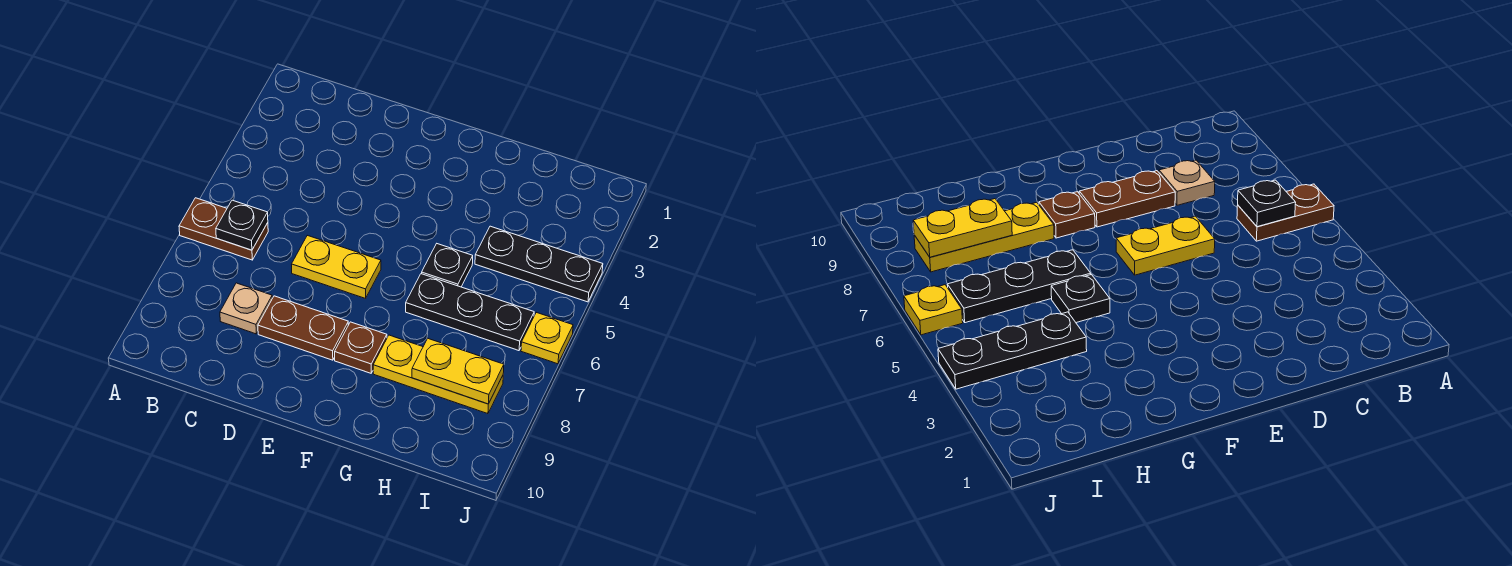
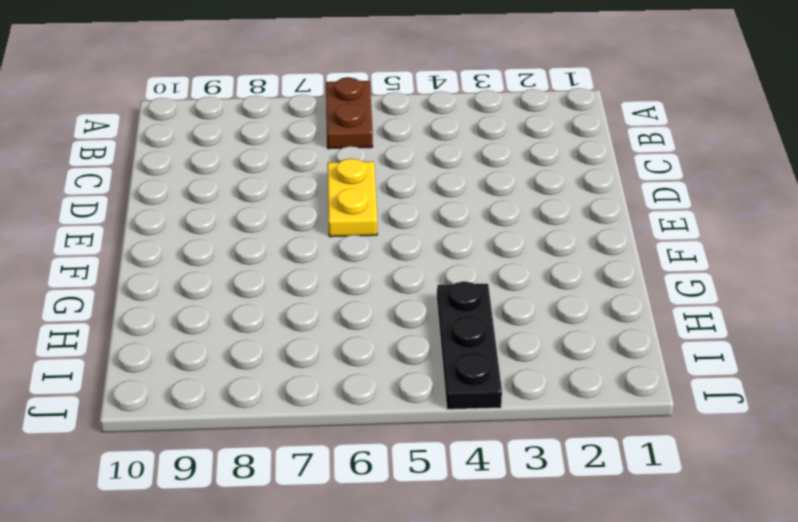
none -> tan 1x1 plate [220,283,272,334]
none -> brown 1x2 plate [258,296,348,360]
none -> brown 1x1 plate [335,322,387,373]

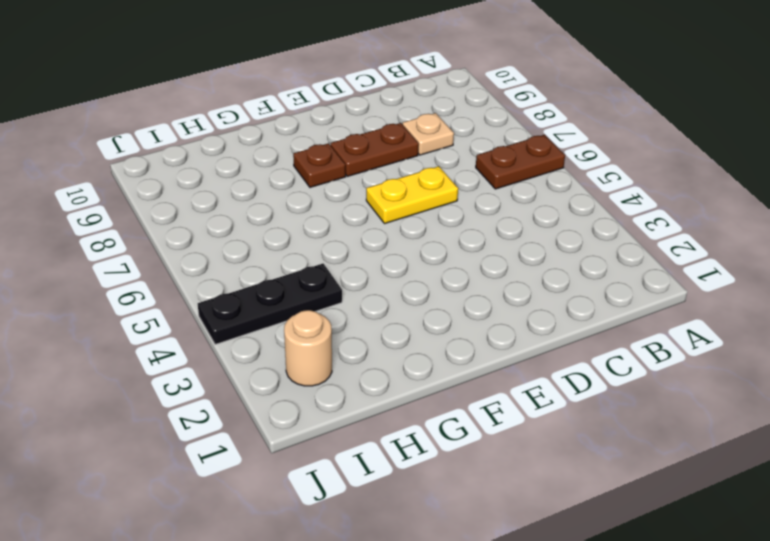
tan 1x1 round brick [284,310,332,386] -> none
none -> black 1x1 plate [422,244,473,287]
none -> black 1x3 plate [406,274,534,351]
none -> yellow 1x3 plate [373,335,503,414]

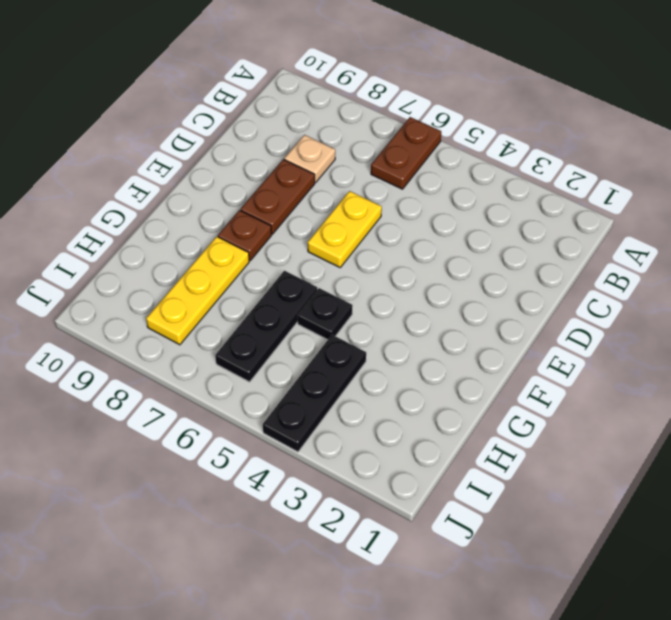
none -> yellow 1x1 plate [521,312,573,364]
none -> black 1x1 plate [216,200,268,250]
none -> yellow 1x2 plate [412,339,504,404]

